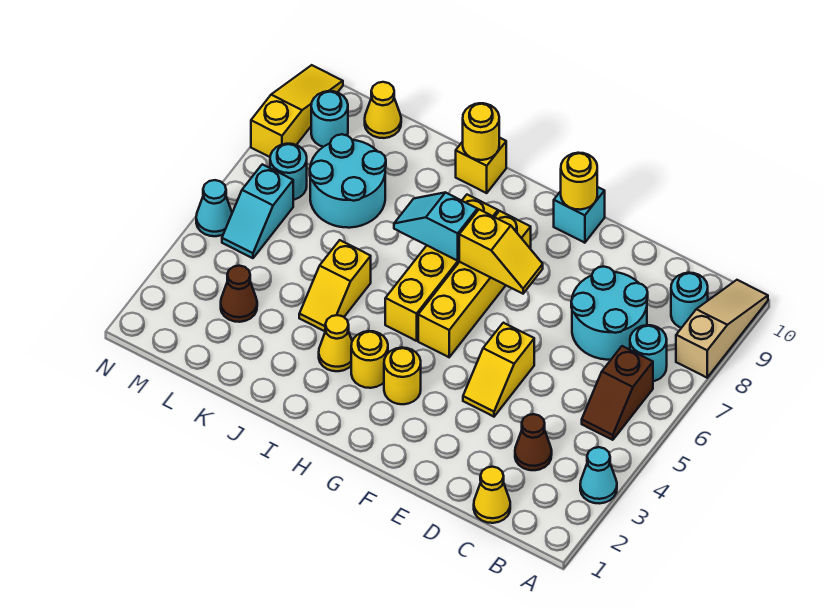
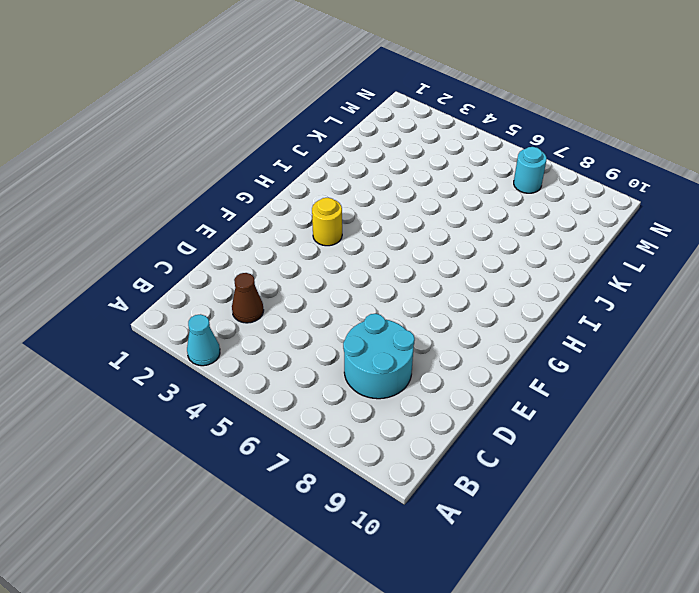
none -> tan 1x3 slope [676,280,768,378]
none -> brown 1x2 slope [582,346,653,440]
none -> cyan 1x1 round brick [630,325,667,381]

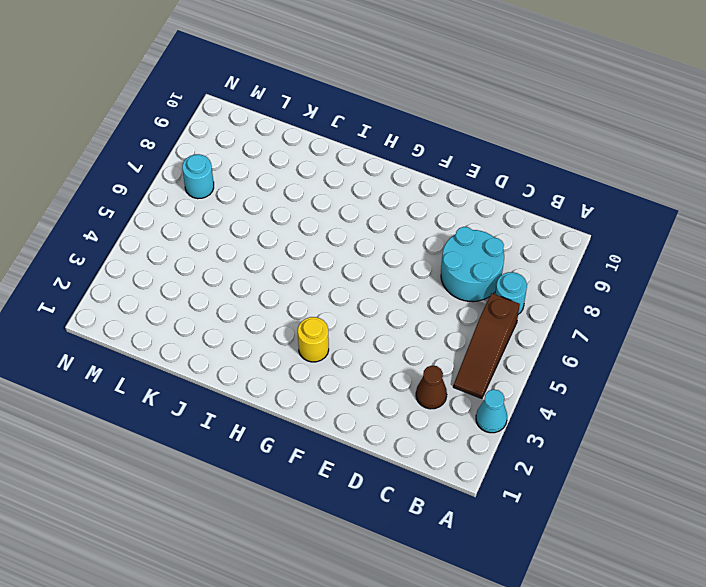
brown 1x3 slope [454,293,520,399] -> brown 1x2 slope [582,346,653,440]
none -> tan 1x3 slope [676,280,768,378]
none -> cyan 1x1 round brick [671,273,708,328]
none -> yellow 1x1 cone [474,467,510,523]

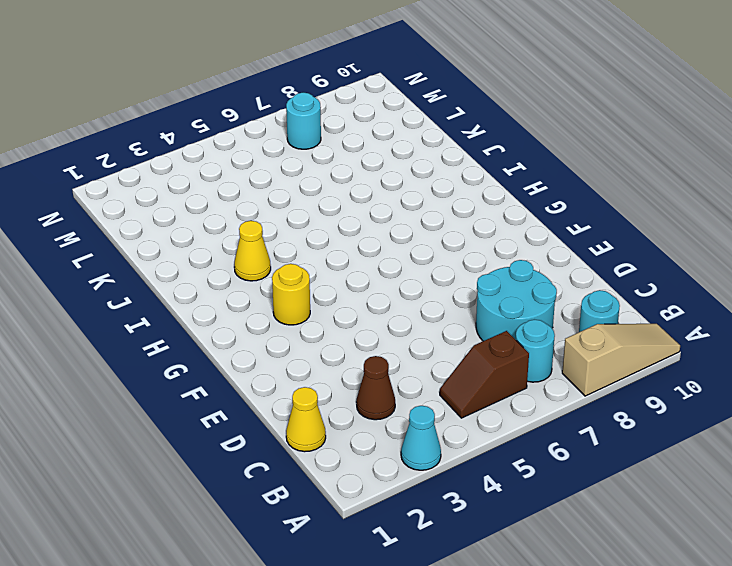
none -> yellow 1x2 slope [463,323,534,417]
none -> cyan 1x1 brick [554,187,605,243]
none -> yellow 1x4 brick [418,211,531,357]

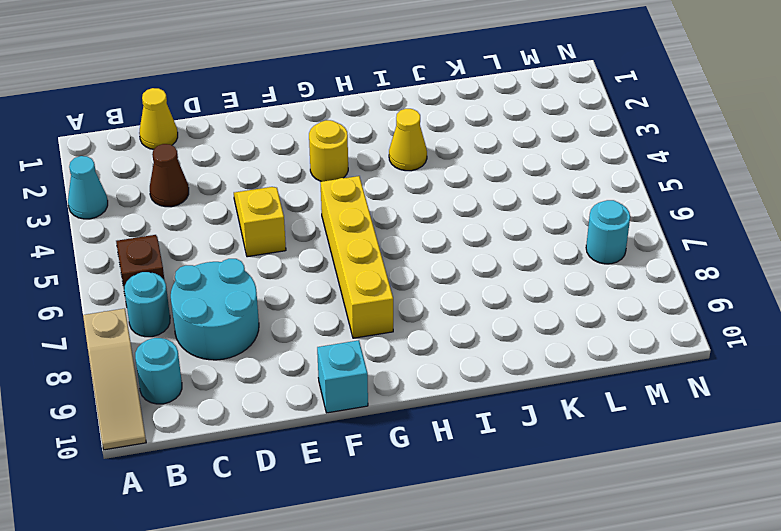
none -> yellow 1x1 round brick [351,331,388,388]
none -> yellow 1x4 brick [385,195,498,341]
none -> yellow 1x1 brick [456,137,506,193]

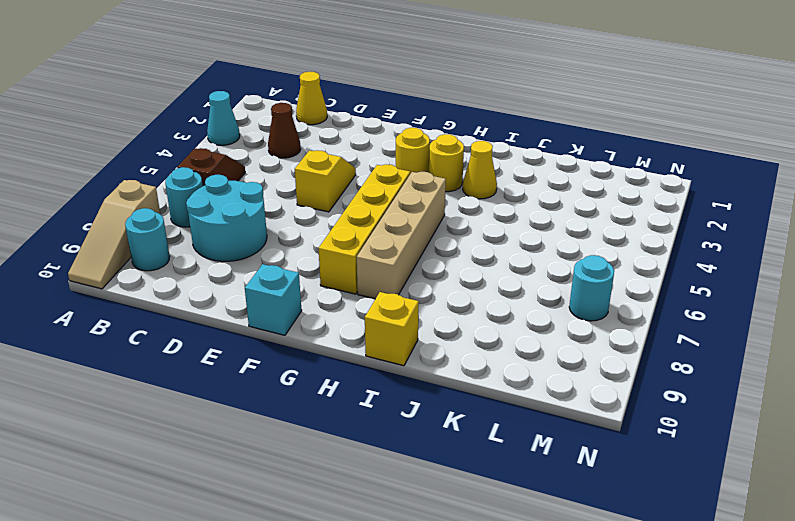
tan 1x4 brick [357,172,446,299] -> yellow 1x4 brick [385,195,498,341]
none -> yellow 1x2 slope [299,240,371,331]
none -> cyan 2x2 round brick [310,134,386,228]
none -> brown 1x1 cone [221,266,257,322]

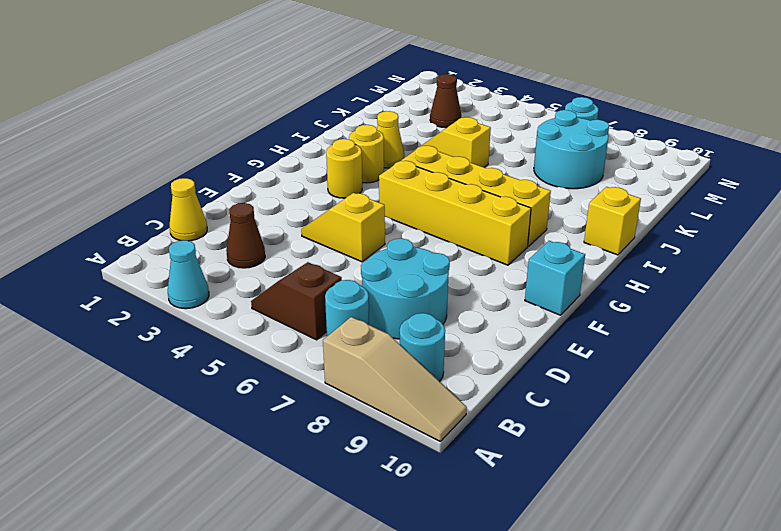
none -> yellow 1x1 cone [365,82,401,138]
none -> cyan 1x2 slope [222,164,293,258]
none -> cyan 1x1 round brick [311,91,348,147]

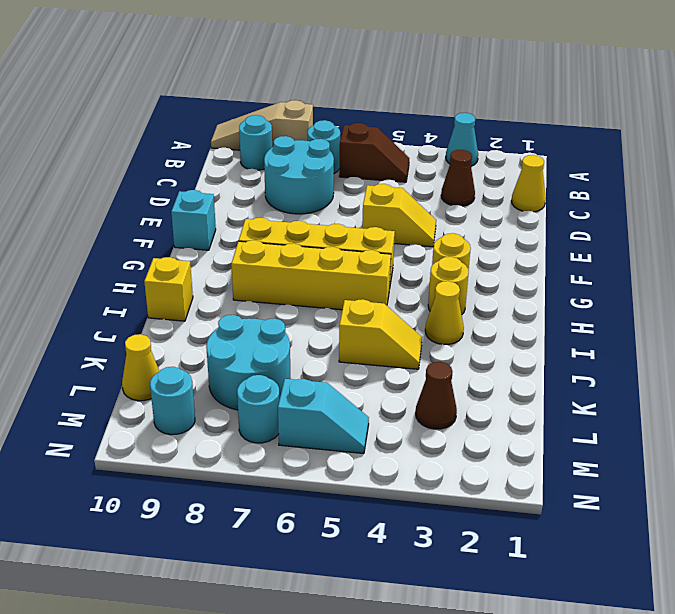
none -> cyan 1x1 cone [196,180,232,236]
none -> yellow 1x3 slope [251,65,343,157]
none -> yellow 1x2 slope [459,210,543,294]

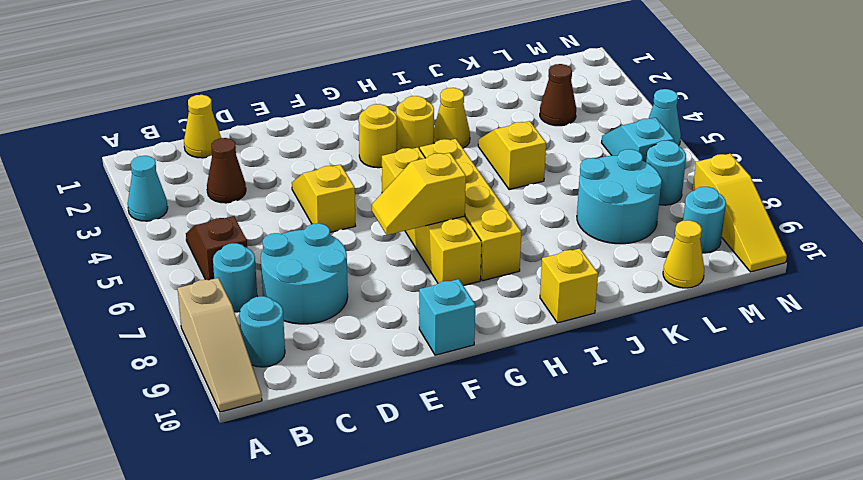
none -> yellow 1x1 round brick [561,153,597,210]
none -> cyan 1x2 slope [394,192,477,261]
none -> yellow 1x1 round brick [463,103,499,160]

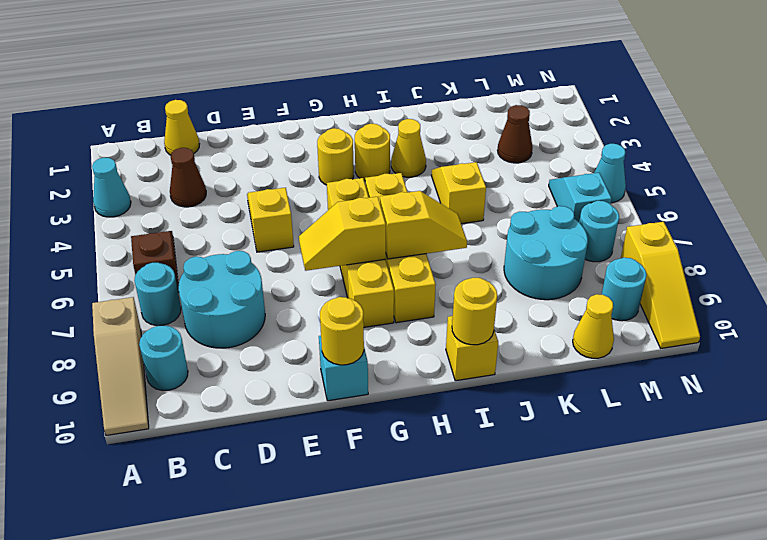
yellow 1x2 slope [380,191,467,259] -> cyan 1x2 slope [394,192,477,261]

